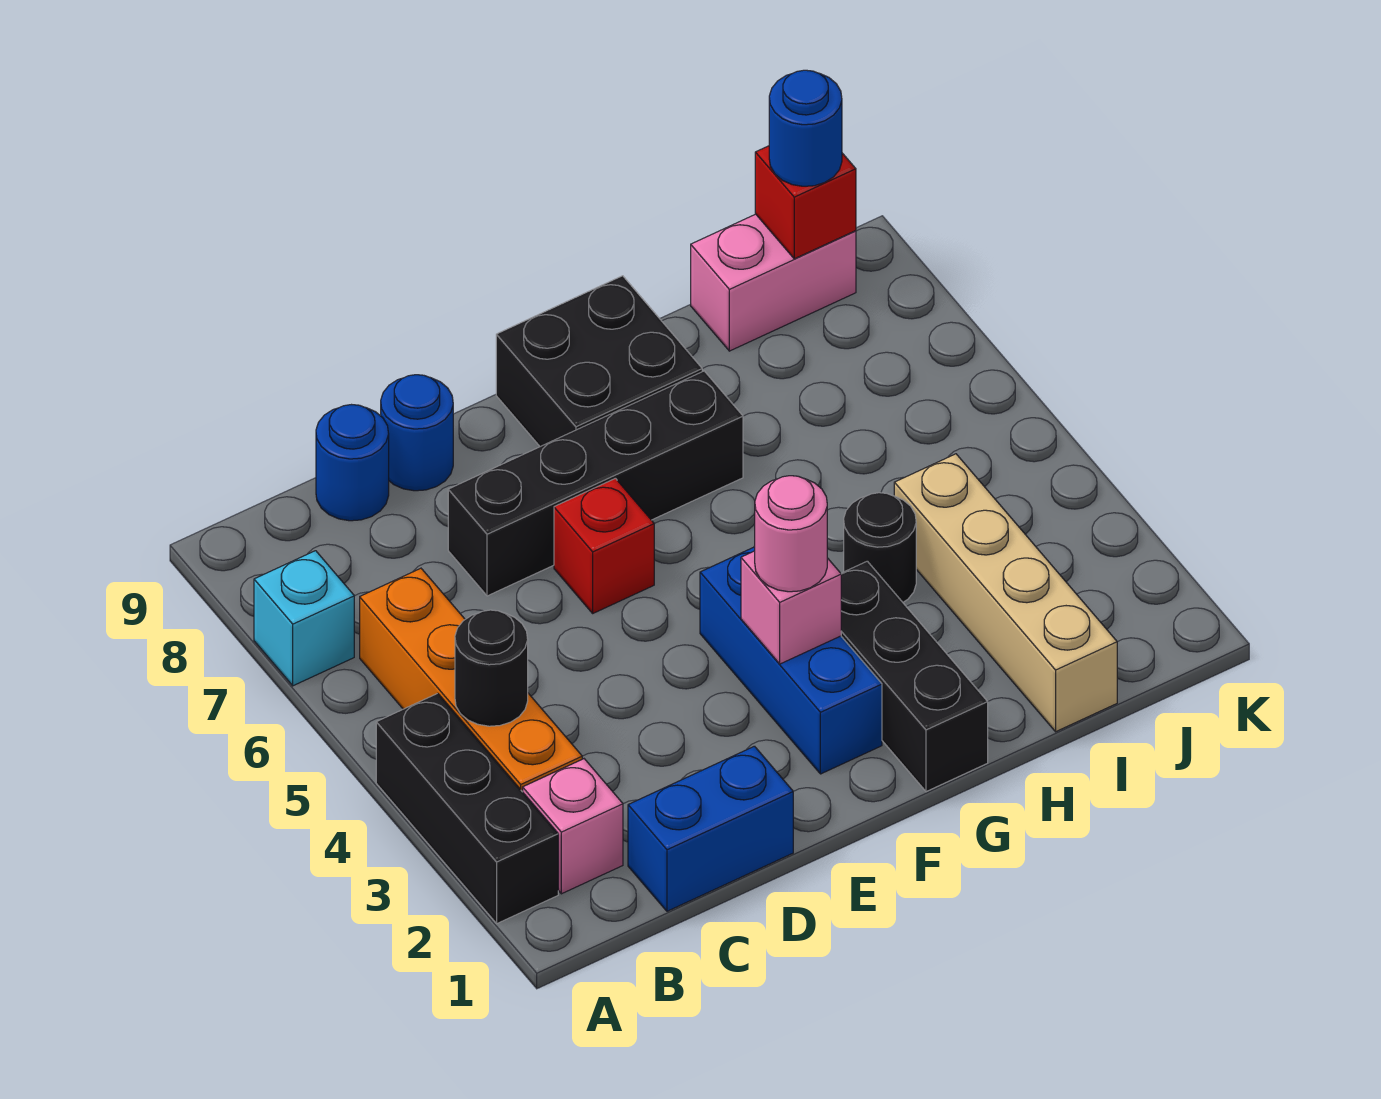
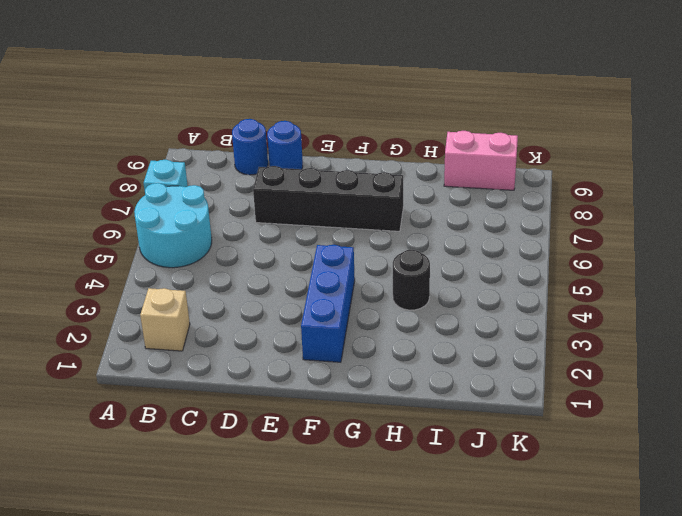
cyan 2x2 round brick [134,183,212,268] -> orange 1x4 brick [360,568,582,792]
tan 1x1 brick [140,288,190,351] -> pink 1x1 brick [523,759,623,894]
none -> black 1x3 brick [376,693,558,923]
none -> blue 1x2 brick [628,746,793,911]
none -> red 1x1 brick [554,478,654,613]

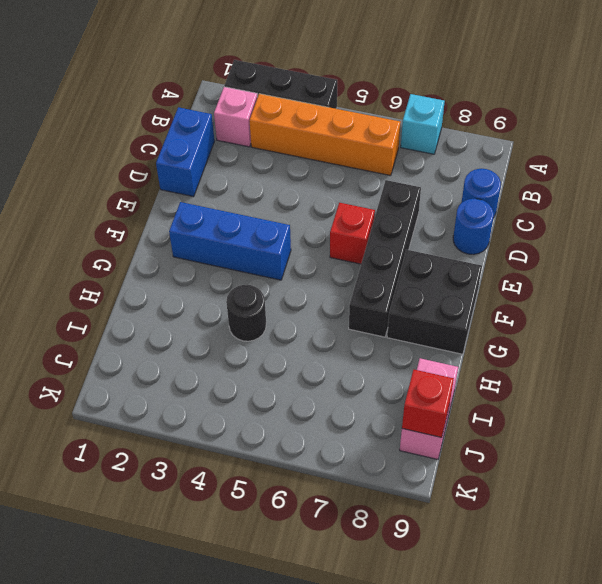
none -> black 1x3 brick [841,561,988,792]
none -> tan 1x4 brick [894,454,1117,732]
none -> black 1x1 round brick [455,610,528,726]

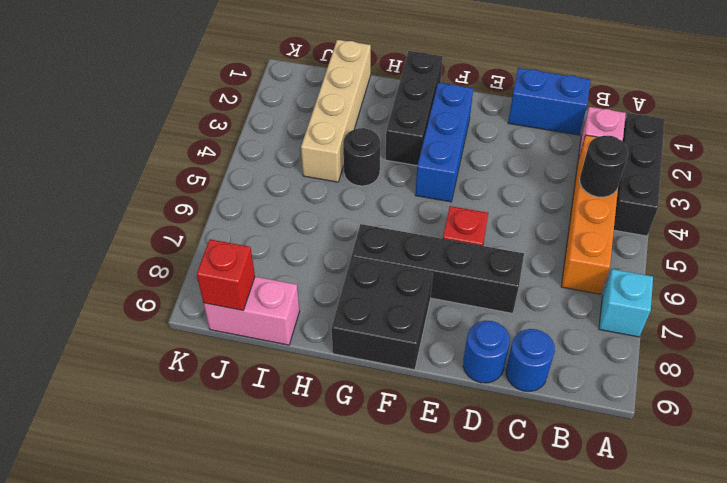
none -> pink 1x1 brick [741,551,841,664]
none -> pink 1x1 round brick [755,476,827,592]
none -> blue 1x1 round brick [769,70,842,186]

